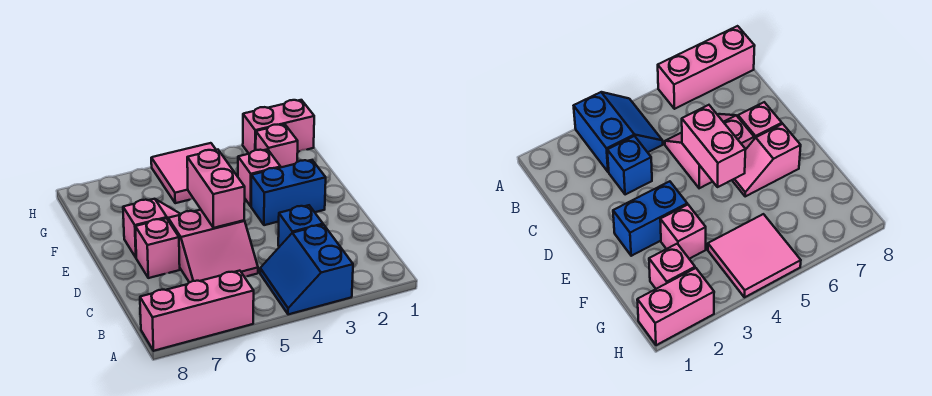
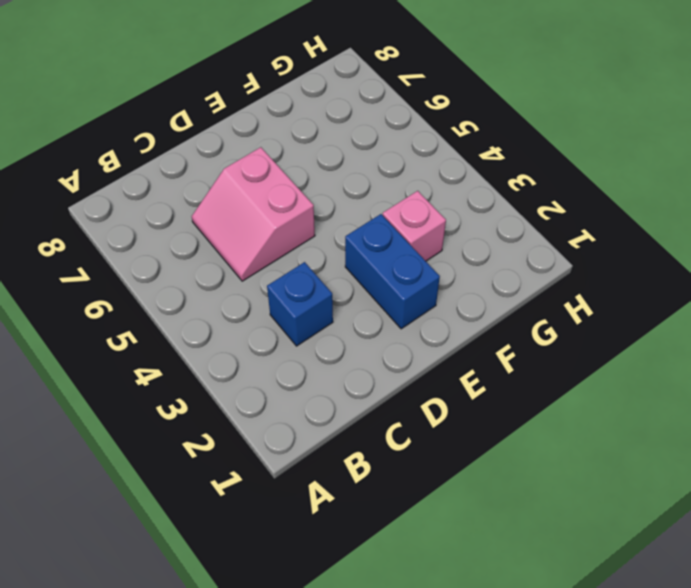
none -> blue 2x2 slope [260,225,353,314]
none -> pink 1x3 brick [140,271,254,351]
none -> pink 1x1 brick [135,218,180,278]

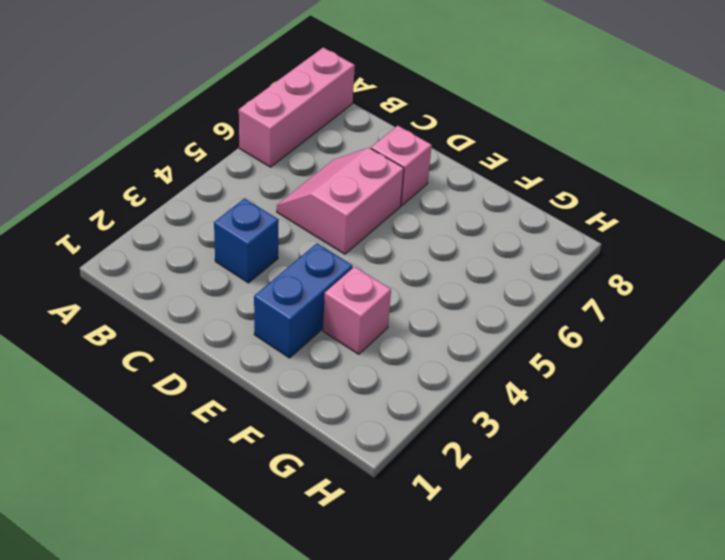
none -> blue 2x2 slope [260,225,353,314]
none -> pink 1x2 slope [123,199,181,257]
none -> pink 1x1 brick [256,124,298,167]

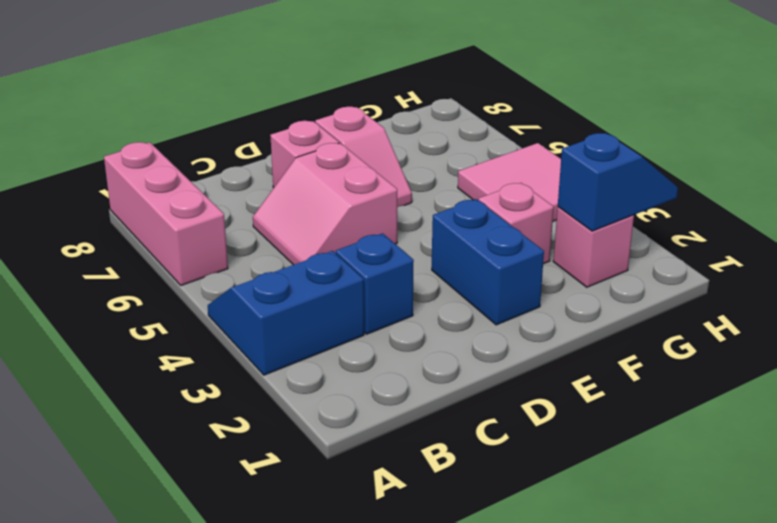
blue 1x2 slope [558,133,678,231] -> none
none -> pink 1x2 brick [243,100,314,154]
none -> pink 1x2 brick [187,150,245,228]

